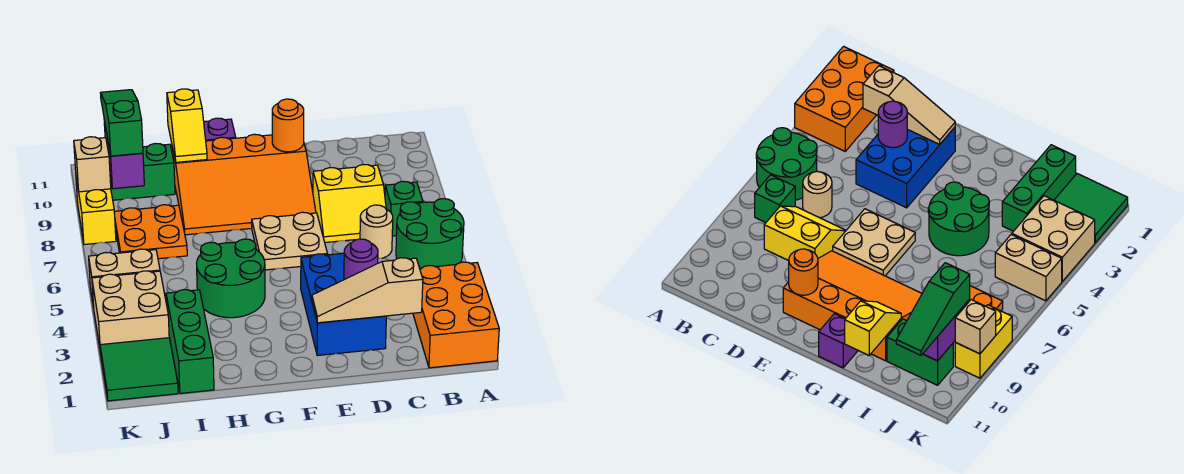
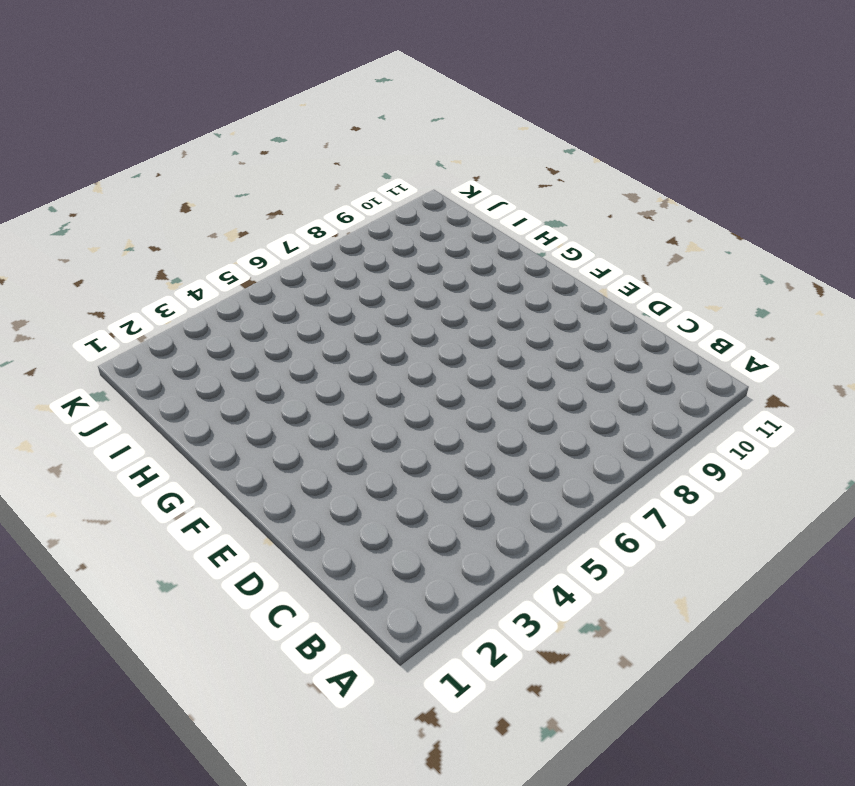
none -> orange 2x3 brick [413,262,499,368]
none -> green 2x2 round brick [396,199,464,268]
none -> green 1x1 brick [385,181,423,236]

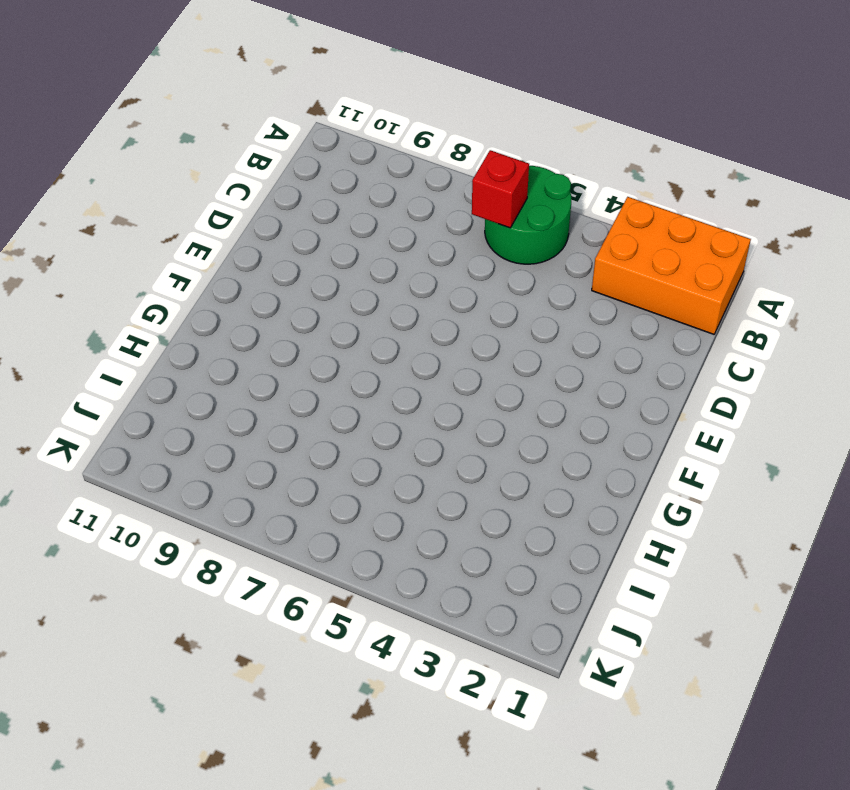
red 1x1 brick [472,150,529,228] -> none
none -> green 1x1 brick [385,181,423,236]
none -> tan 1x1 round brick [360,205,393,259]
none -> yellow 2x2 slope [313,164,386,243]

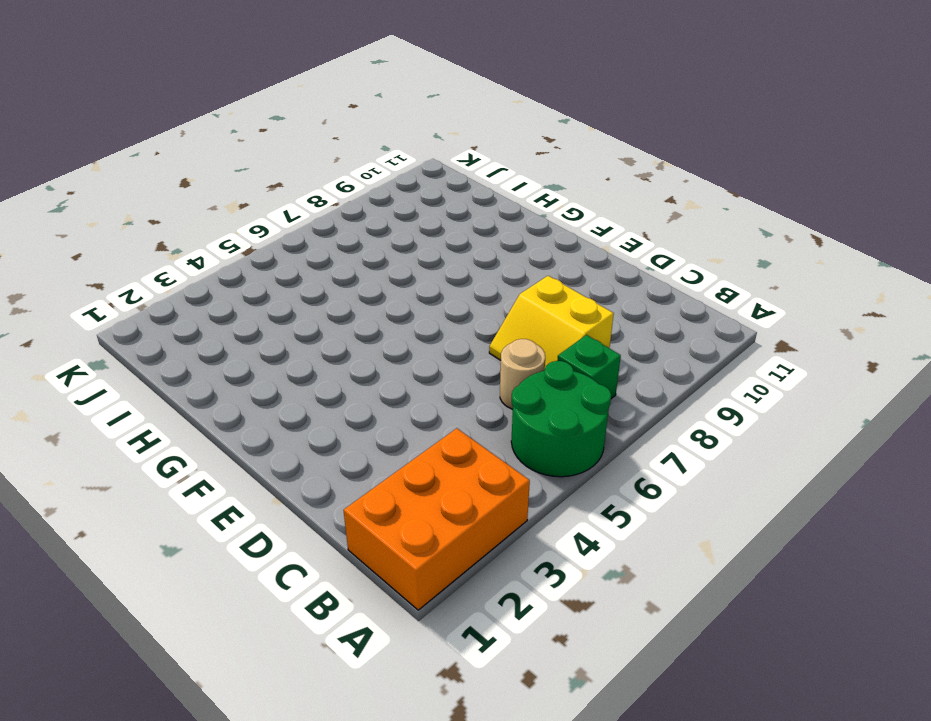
none -> blue 2x3 brick [301,253,386,356]
none -> tan 2x2 plate [252,212,328,270]
none -> orange 3x4 slope [172,134,316,235]

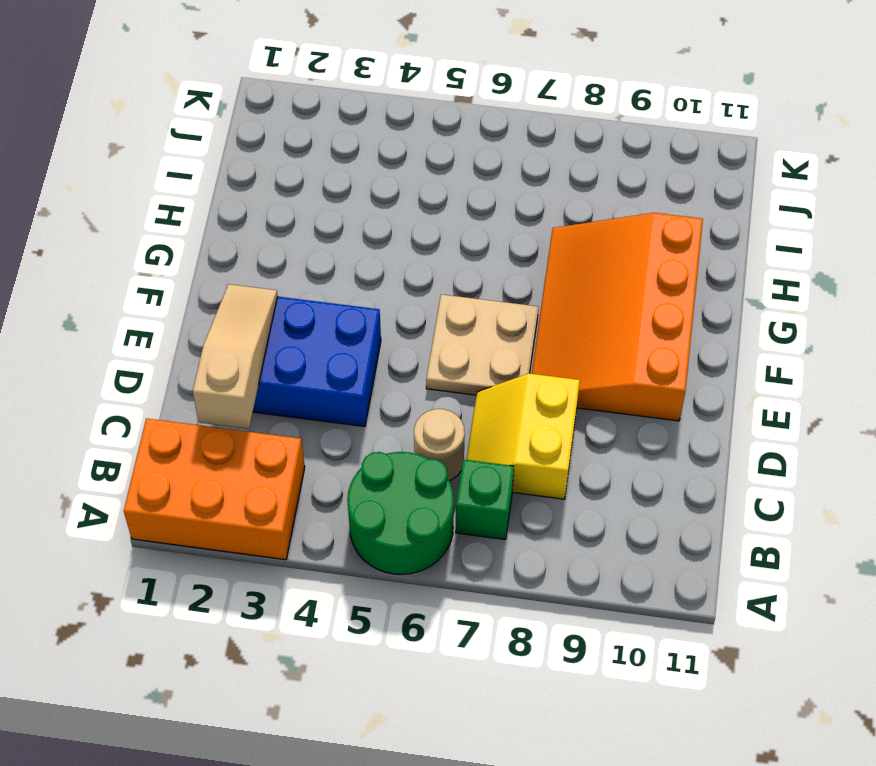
none -> green 2x2 round brick [197,239,265,318]
none -> purple 1x1 brick [204,118,236,141]
none -> green 1x3 brick [166,290,214,393]

